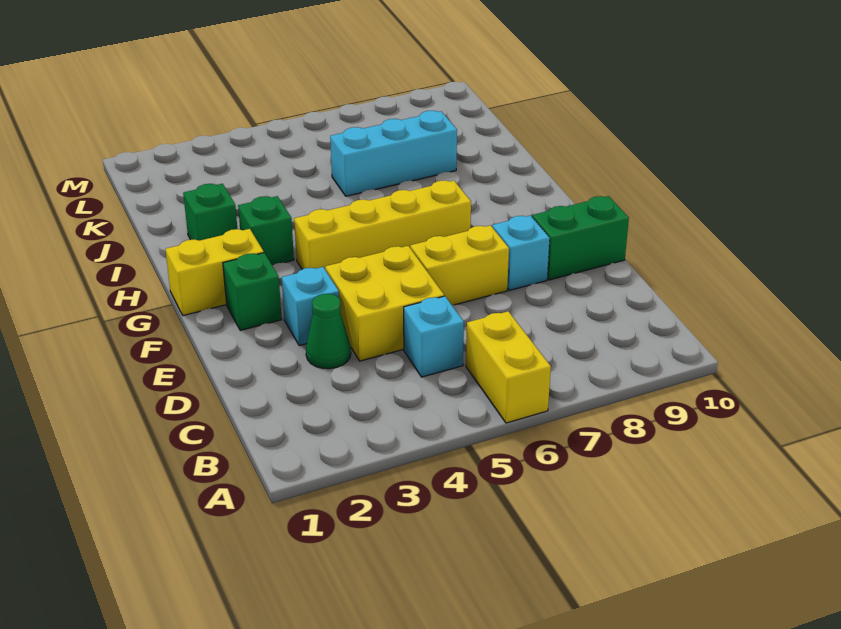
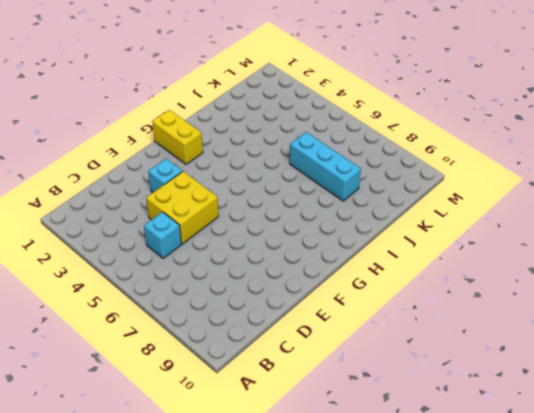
none -> yellow 1x2 brick [466,311,551,423]
none -> green 1x1 cone [306,294,351,369]
none -> yellow 1x2 brick [410,225,509,305]

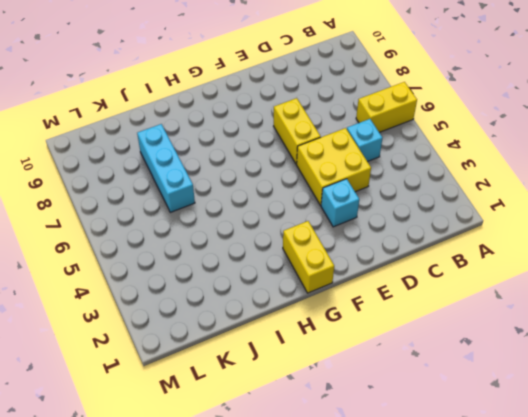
none -> green 1x1 cone [306,294,351,369]
none -> cyan 1x1 brick [492,215,550,290]
none -> green 1x2 brick [532,196,629,280]

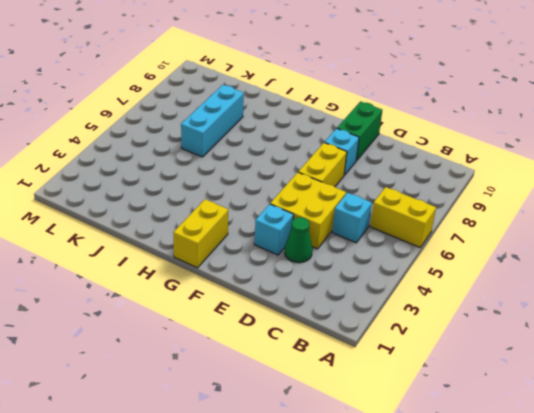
none -> green 1x1 brick [223,253,282,330]
none -> yellow 1x4 brick [294,180,471,269]
none -> green 1x1 brick [238,196,294,265]

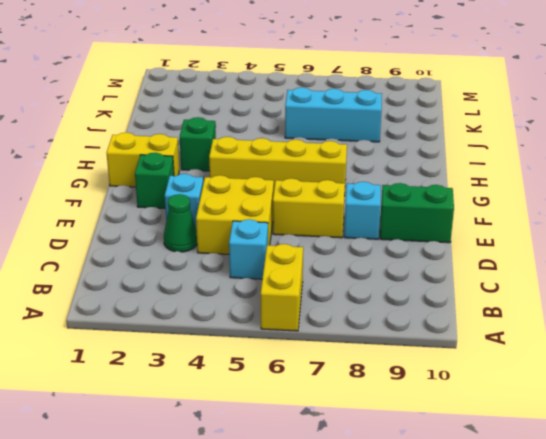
none -> green 1x1 brick [183,184,237,241]

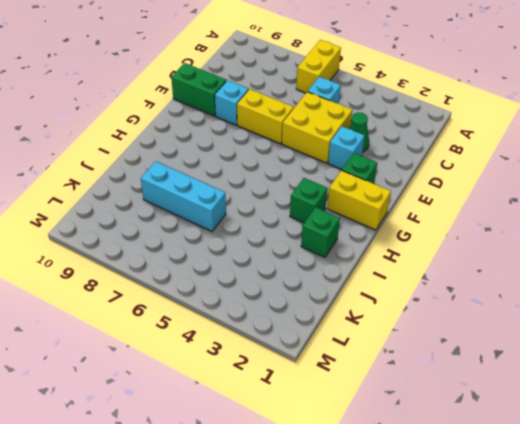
none -> yellow 1x4 brick [294,180,471,269]

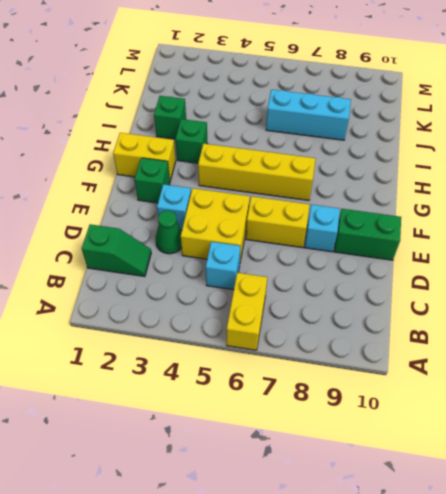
green 1x2 slope [82,224,151,277] -> none

